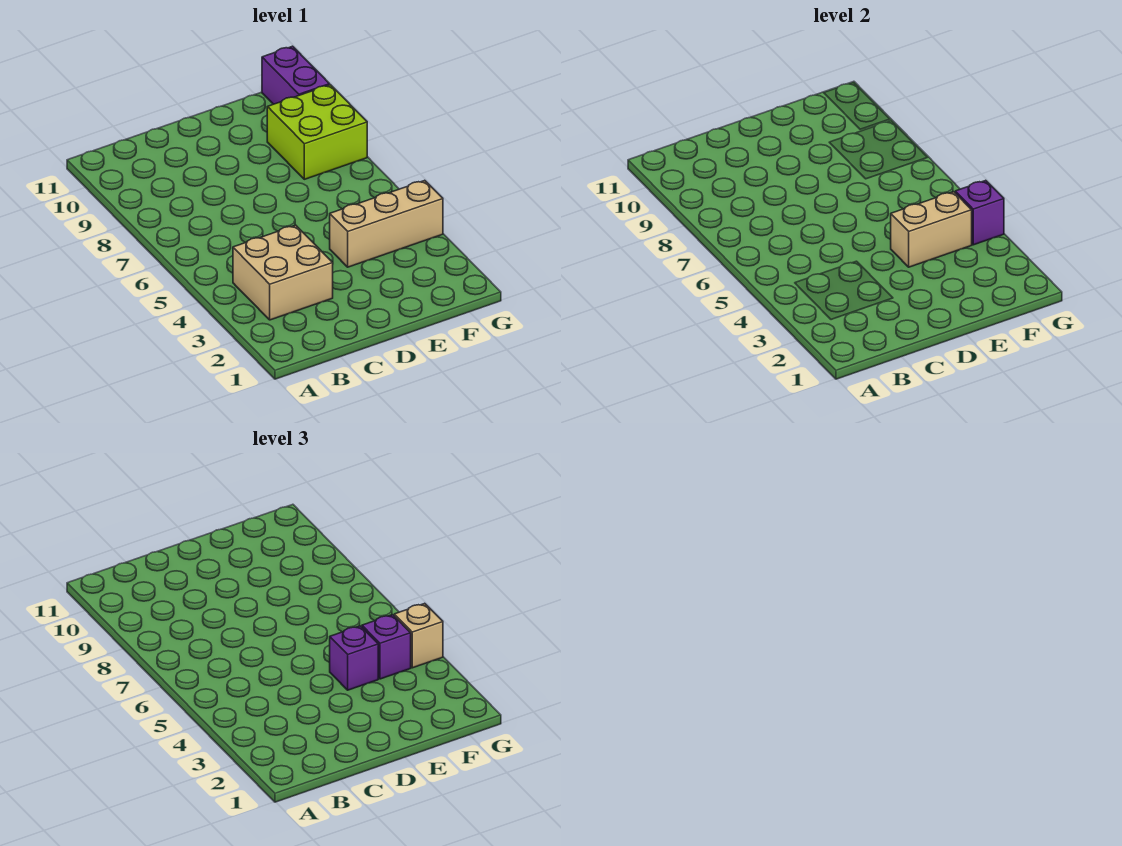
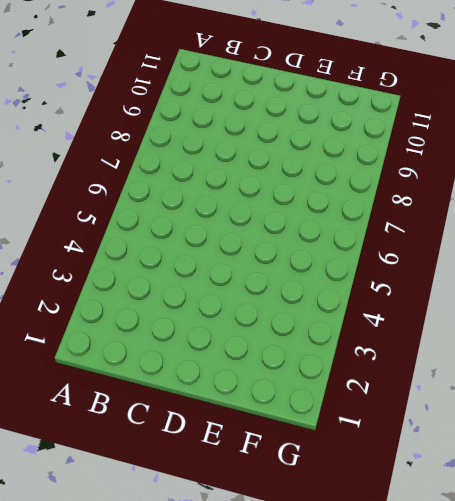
none -> tan 2x2 brick [233,225,333,320]
none -> tan 1x3 brick [330,180,443,267]

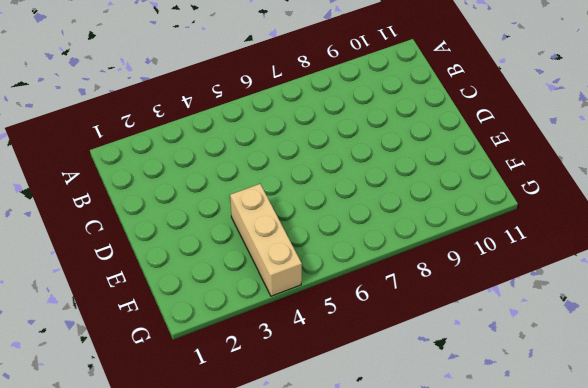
none -> tan 2x2 brick [233,225,333,320]
none -> lime 2x2 brick [267,85,367,179]

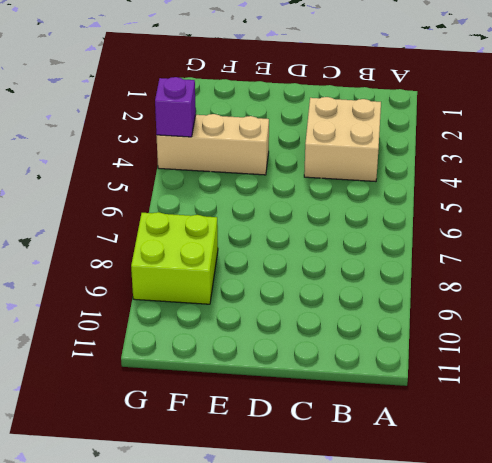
none -> purple 1x2 brick [262,46,330,104]
none -> tan 1x2 brick [891,192,972,267]

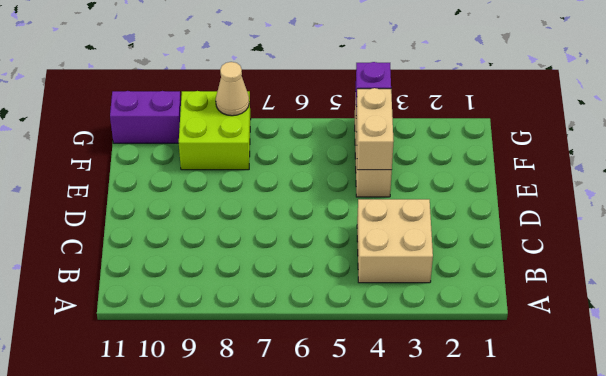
tan 1x1 cone [216,62,249,116] -> none
none -> purple 1x1 brick [330,626,378,690]
none -> purple 1x1 brick [362,615,411,679]

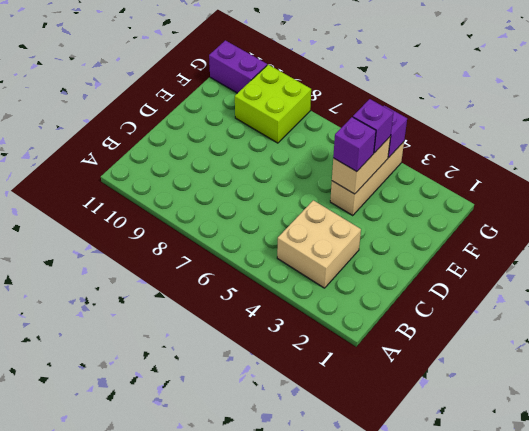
none -> tan 1x1 brick [394,603,443,668]

